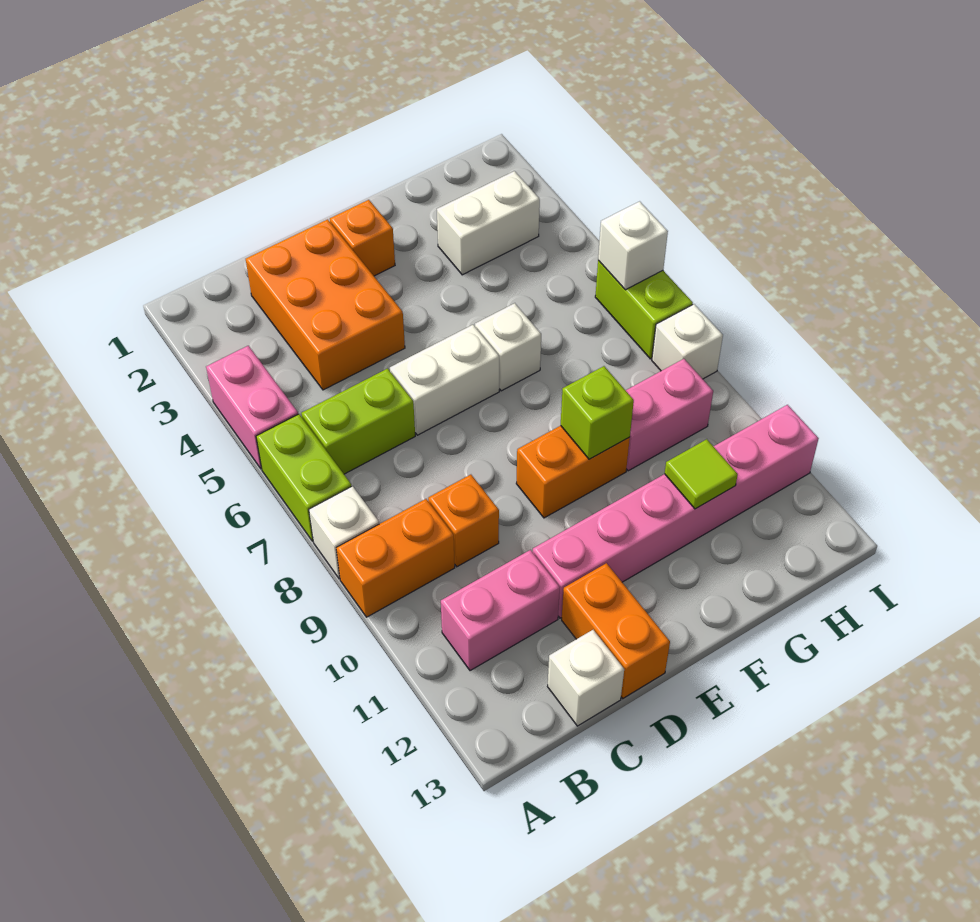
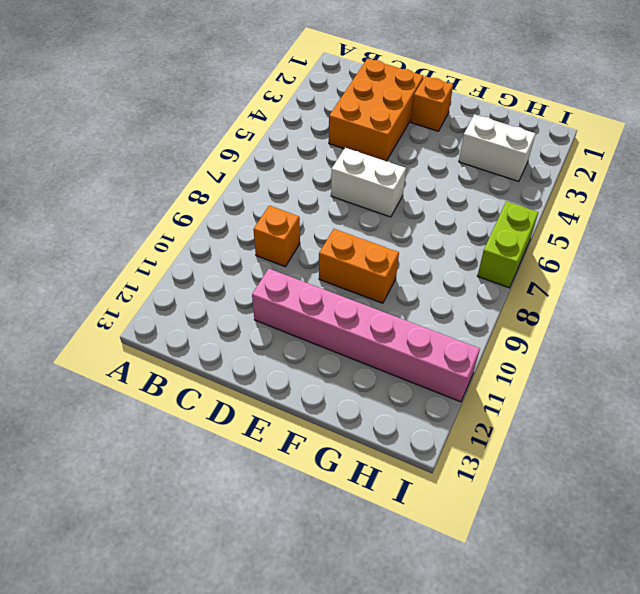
none -> pink 1x2 brick [206,346,298,469]
none -> lime 1x2 brick [256,414,352,541]
none -> white 1x1 brick [309,486,379,579]

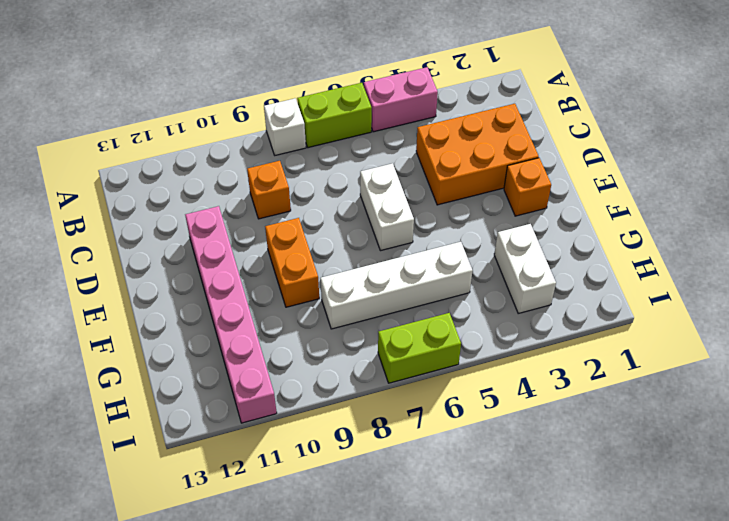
white 1x4 brick [320,242,472,329] -> none
none -> orange 1x2 brick [336,499,455,617]
none -> lime 1x2 brick [301,369,415,474]
none -> pink 1x2 brick [441,550,560,671]

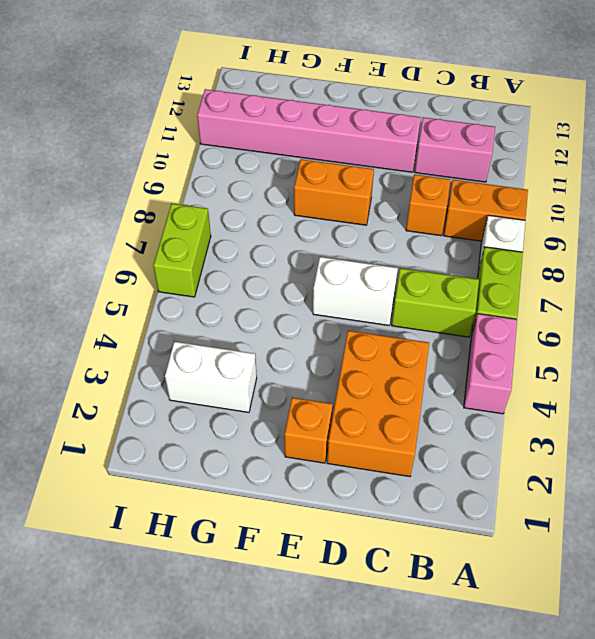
none -> white 1x1 brick [548,630,624,726]
none -> orange 1x2 brick [562,563,670,698]
none -> white 1x1 brick [475,303,541,391]

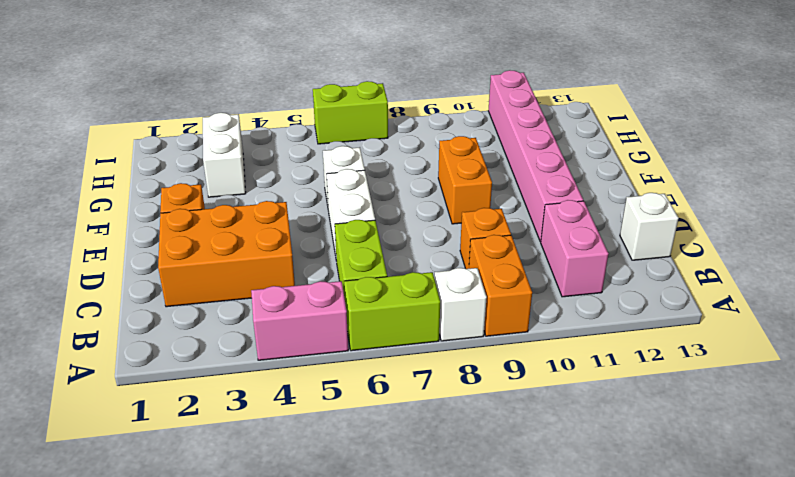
none -> orange 1x2 brick [562,563,670,698]
none -> pink 1x2 brick [626,359,713,471]
none -> white 1x1 brick [652,304,723,379]

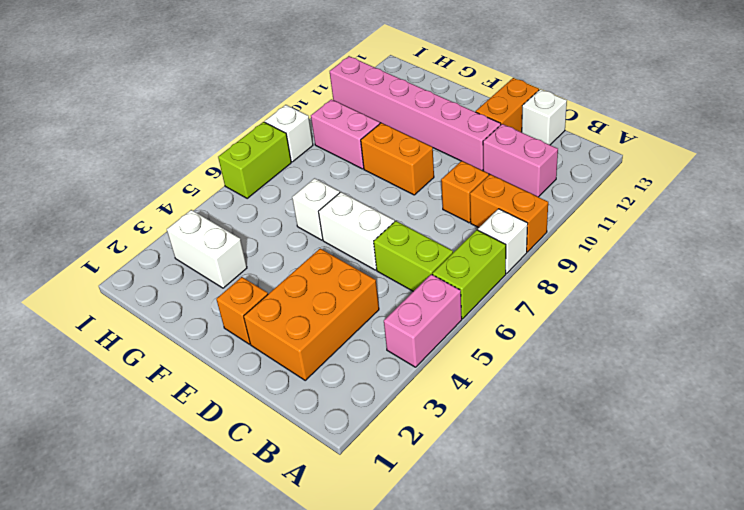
none -> lime 1x1 brick [561,366,634,459]
none -> lime 1x1 tile [665,439,738,509]
none -> white 1x1 brick [598,201,668,290]

